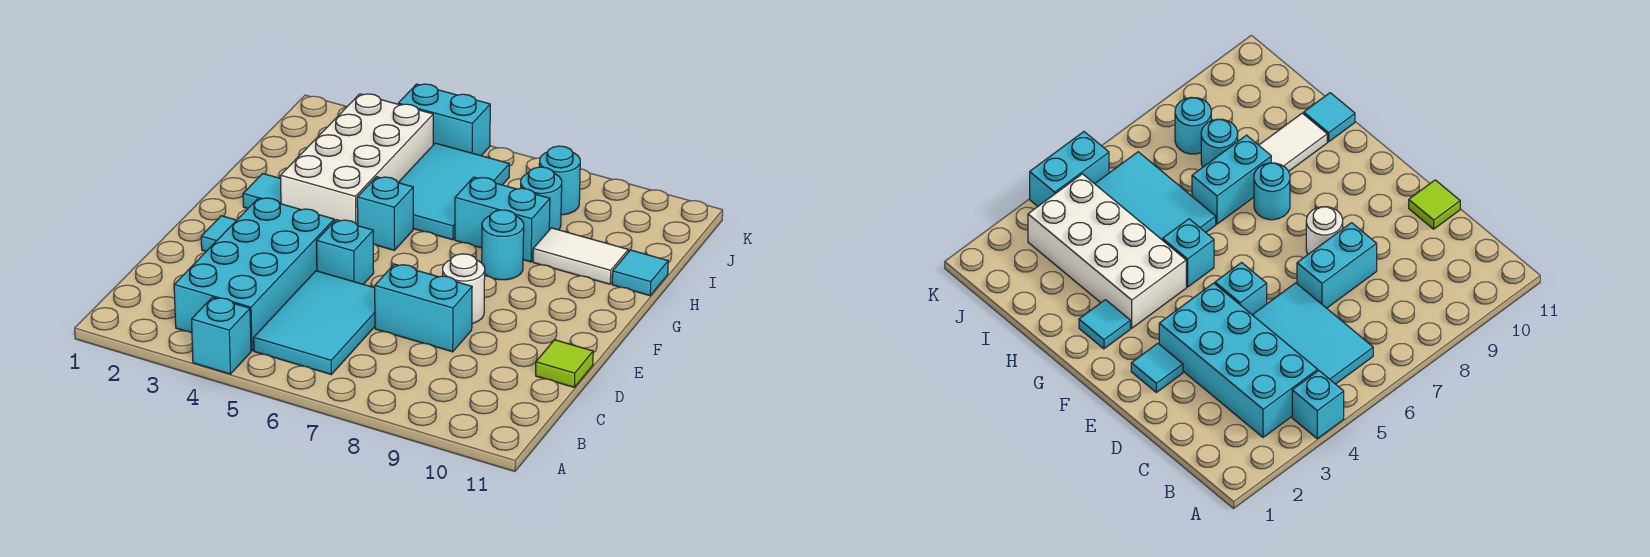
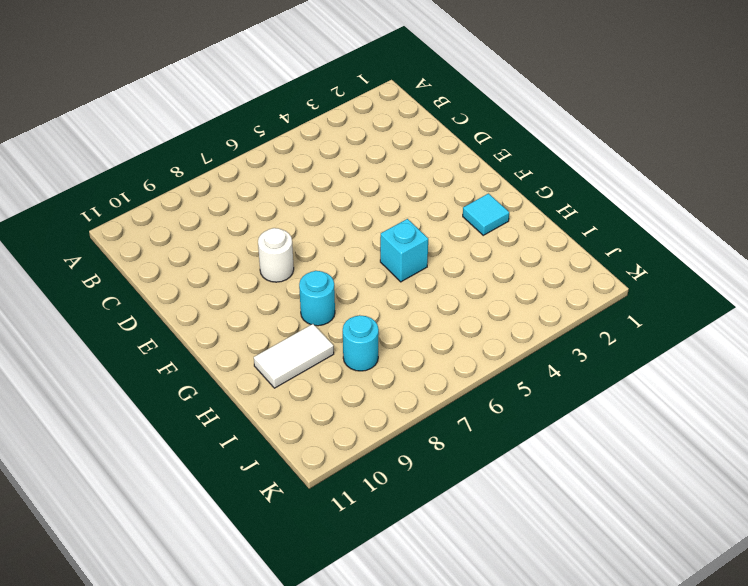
none -> cyan 1x1 brick [192,297,251,374]
none -> cyan 2x4 brick [174,198,334,351]
none -> cyan 2x3 tile [254,271,375,374]

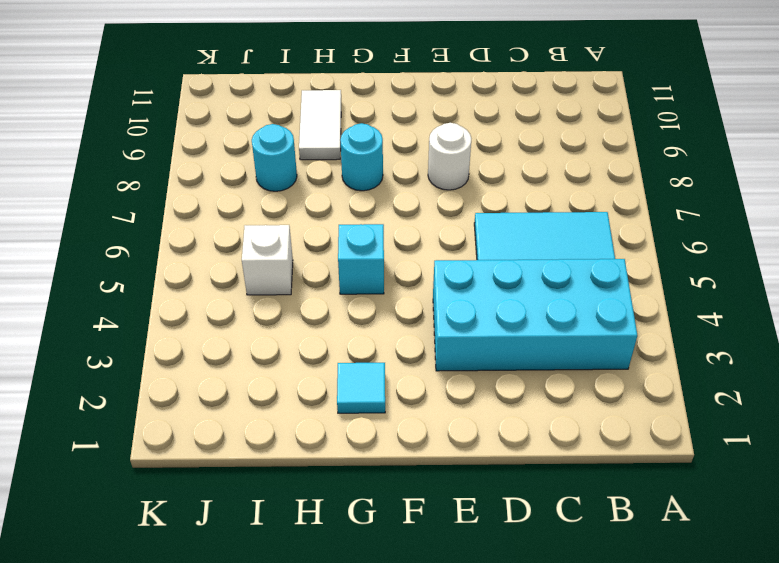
white 1x1 brick [242,225,293,295] -> cyan 2x3 tile [398,143,509,240]
none -> cyan 1x1 brick [192,297,251,374]
none -> cyan 1x2 brick [374,264,472,352]
none -> lime 1x1 tile [536,340,593,387]

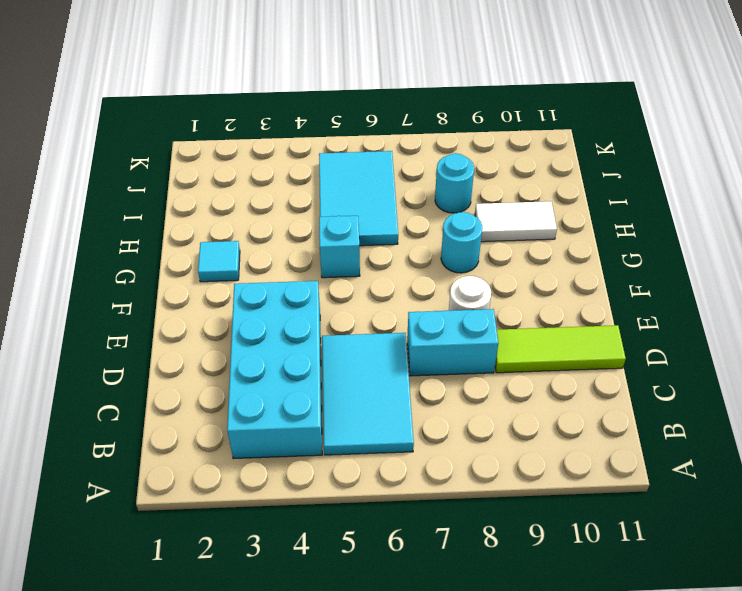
lime 1x3 tile [495,325,626,373] -> lime 1x1 tile [536,340,593,387]
none -> cyan 1x1 brick [192,297,251,374]
none -> cyan 1x1 tile [201,216,236,251]
none -> cyan 1x1 brick [316,220,374,284]

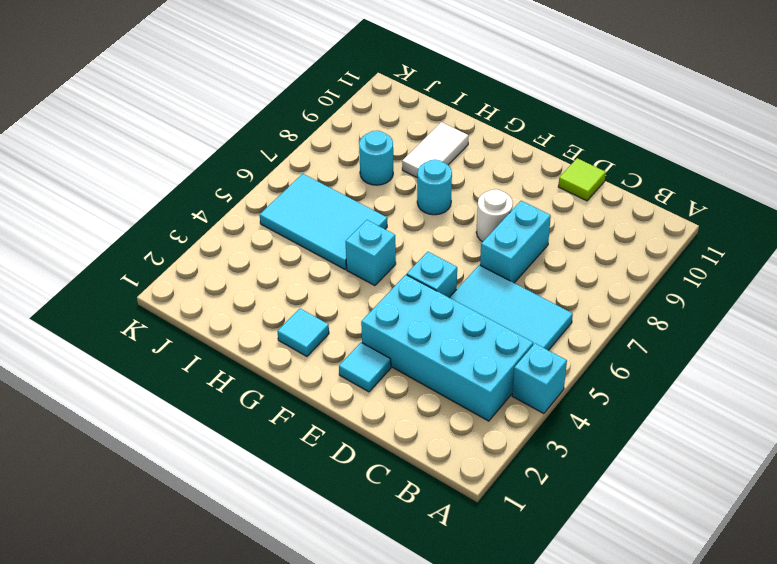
none -> white 2x4 brick [280,94,433,226]
none -> cyan 1x2 brick [455,177,550,262]
none -> cyan 1x1 tile [612,250,668,296]

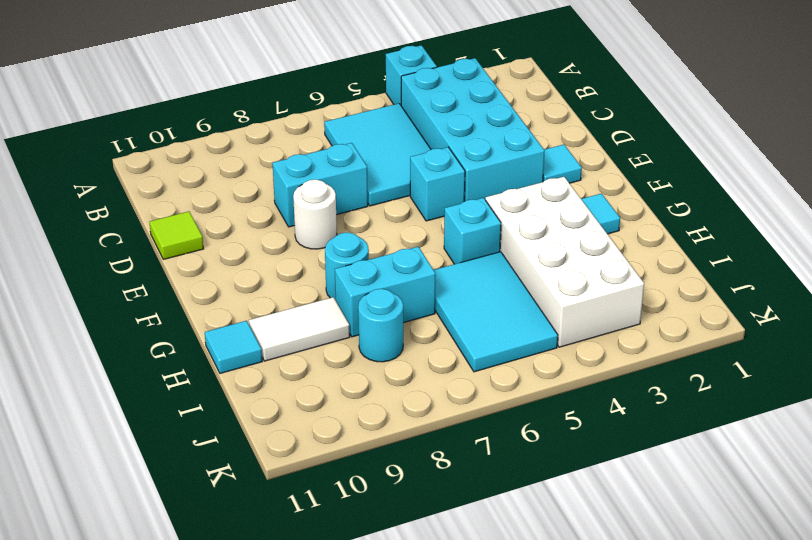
none -> cyan 1x1 round brick [539,146,580,215]
none -> cyan 1x2 brick [398,84,490,156]

